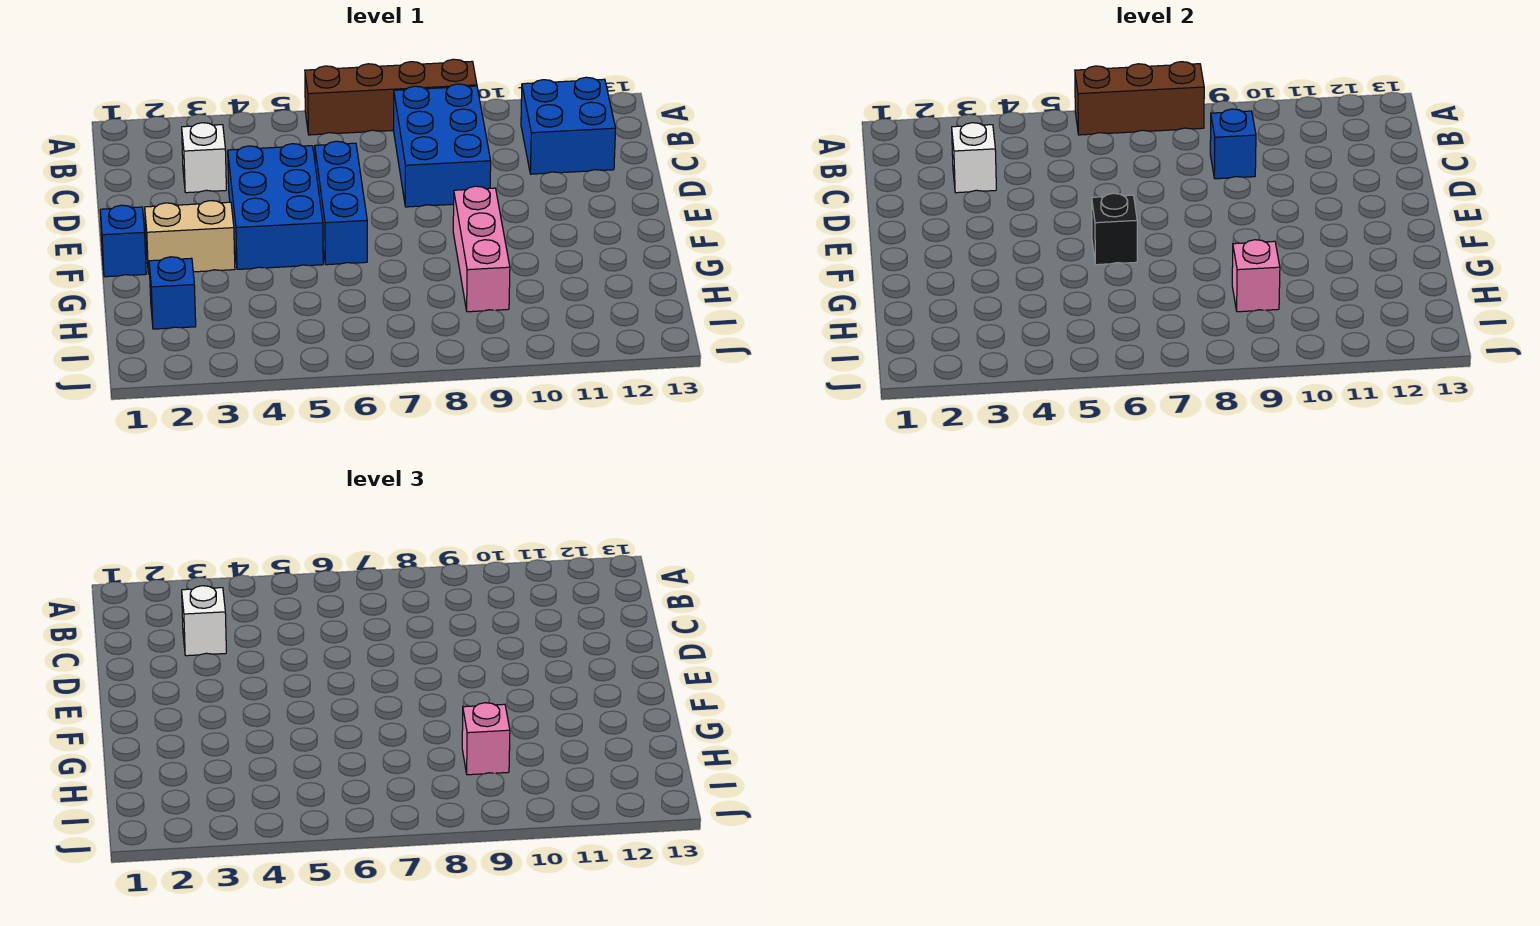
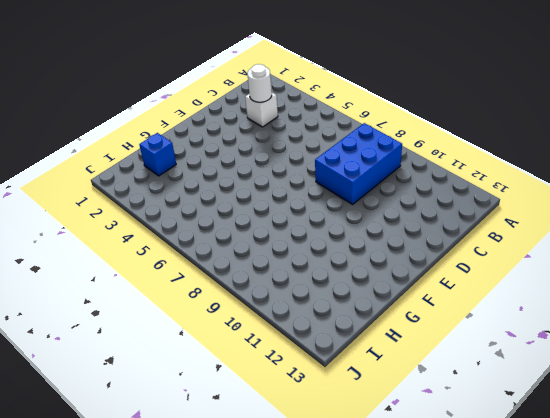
white 1x1 round brick [248,64,272,102] -> white 1x1 brick [952,123,996,193]
none -> brown 1x4 brick [305,59,477,135]
none -> blue 2x2 brick [521,77,616,174]
none -> blue 2x3 brick [228,144,323,269]

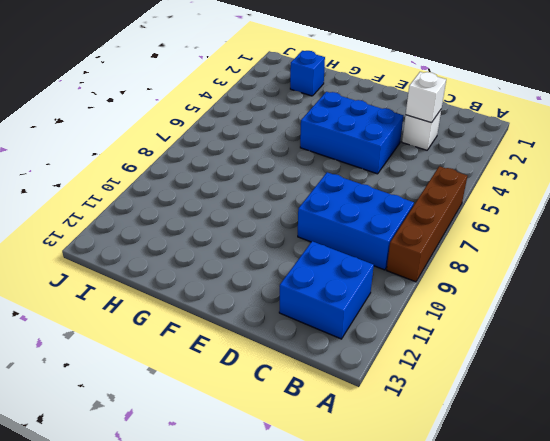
none -> blue 1x3 brick [315,141,367,265]
none -> blue 1x1 brick [100,205,146,277]
none -> tan 1x2 brick [145,201,235,274]

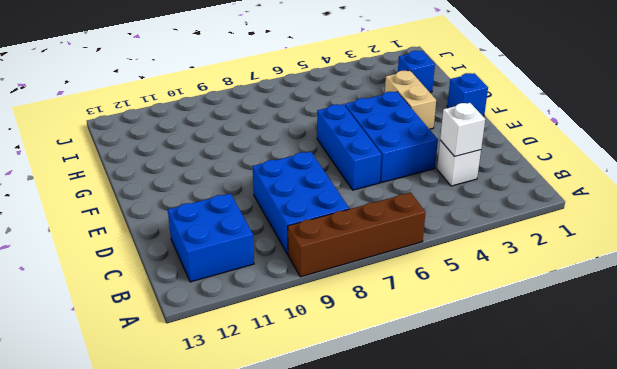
tan 1x2 brick [385,71,436,129] -> tan 1x2 brick turned to [145,201,235,274]
none -> pink 1x3 brick [453,186,510,312]
none -> brown 1x3 brick [1075,62,1204,135]
none -> blue 1x1 brick [1210,109,1256,179]

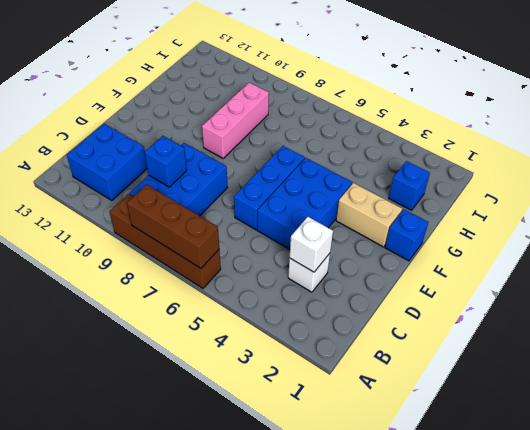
none -> black 1x1 brick [1092,193,1137,265]
none -> pink 1x1 brick [1232,240,1280,312]
none -> white 1x1 brick [182,586,226,656]

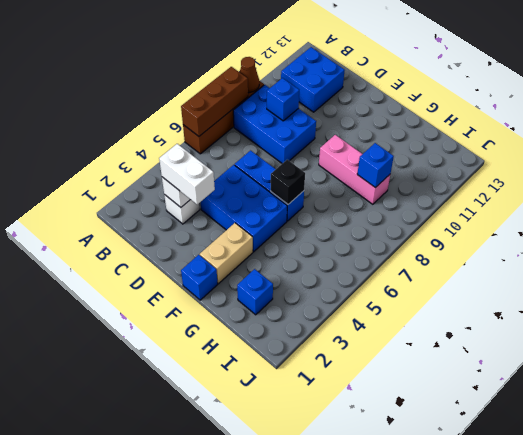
brown 1x1 cone [240,57,259,93] -> none
white 1x2 brick [159,144,215,205] -> white 1x1 brick [182,586,226,656]
blue 1x1 brick [357,143,394,188] -> pink 1x1 brick [1232,240,1280,312]
none -> pink 1x1 brick [462,703,510,775]

